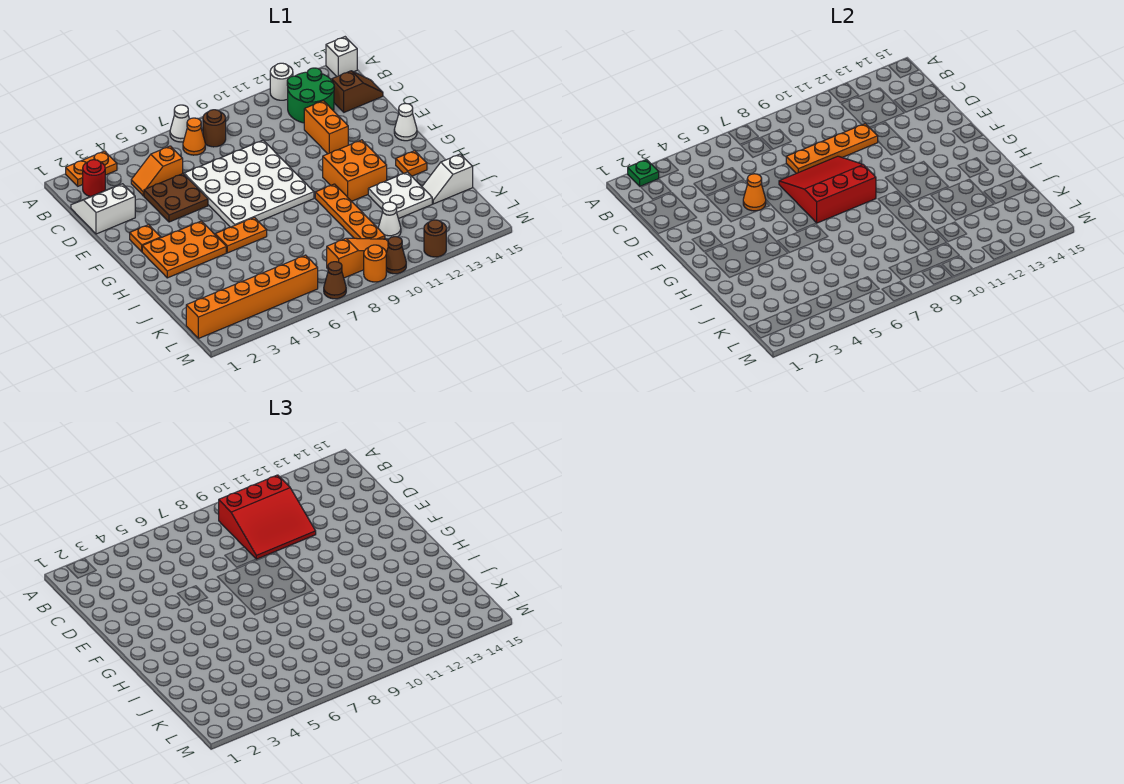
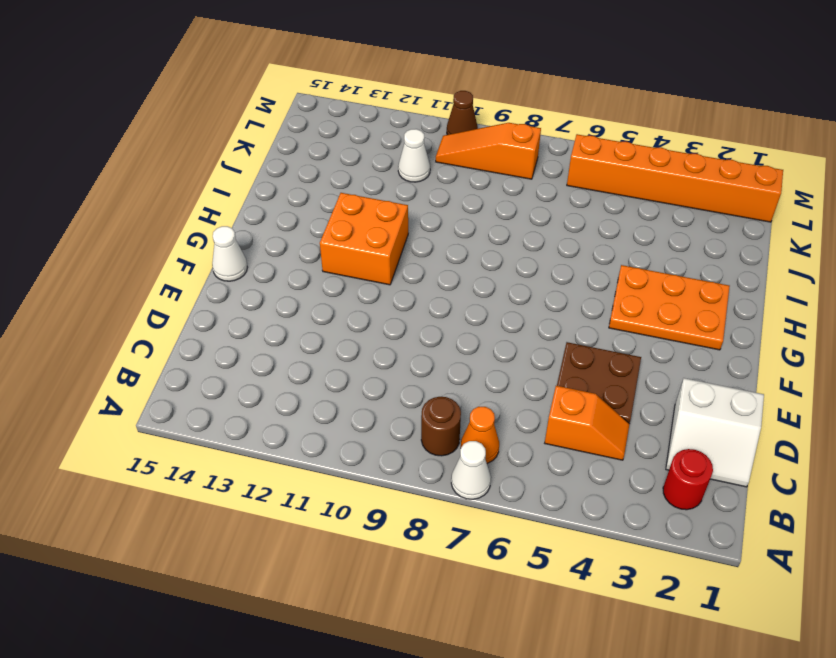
none -> orange 1x2 plate [66,151,117,186]
none -> white 1x1 round brick [270,63,293,100]
none -> white 1x1 brick [326,37,357,76]
none -> green 2x2 round brick [287,68,334,123]

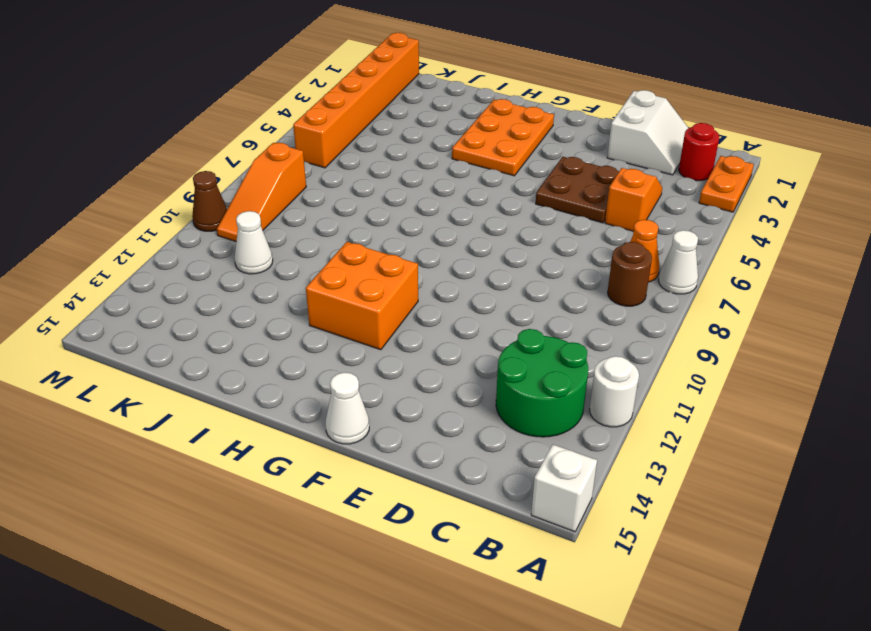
none -> brown 1x2 slope [332,71,383,112]
none -> white 4x4 plate [184,140,314,227]
none -> orange 1x2 brick [304,101,348,154]
none -> orange 1x1 plate [130,225,161,252]

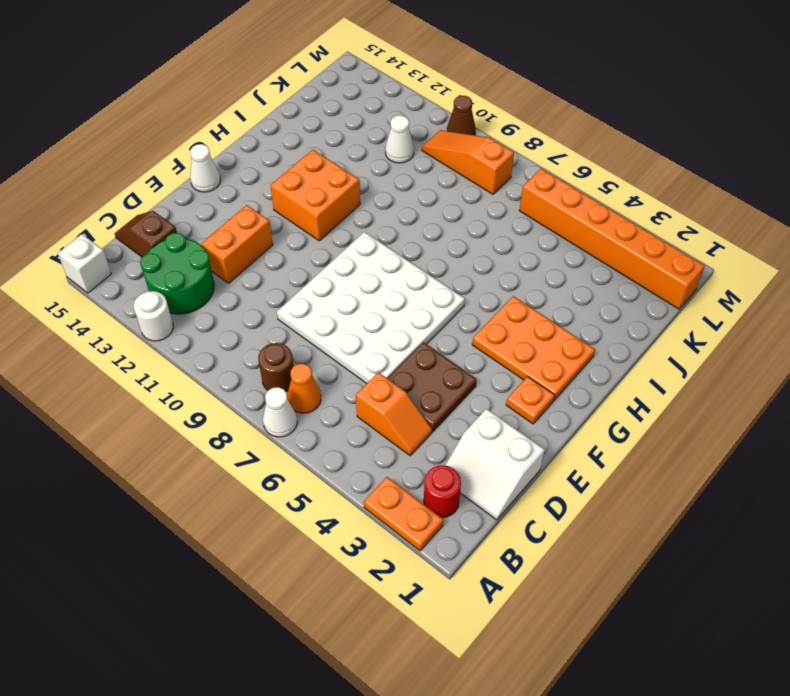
none -> orange 1x2 plate [215,217,267,253]
none -> orange 1x4 plate [315,184,385,239]
none -> orange 1x1 plate [396,151,427,176]
none -> white 2x2 plate [368,172,432,219]

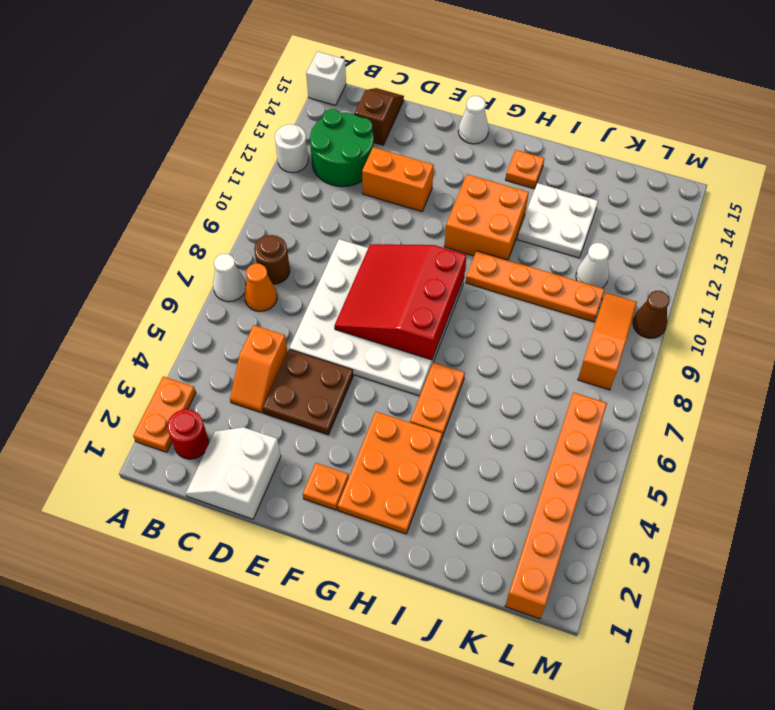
none -> white 1x2 slope [422,154,473,204]
none -> brown 1x1 cone [324,262,346,299]
none -> orange 1x1 round brick [364,245,386,282]
none -> brown 1x1 round brick [424,220,446,257]

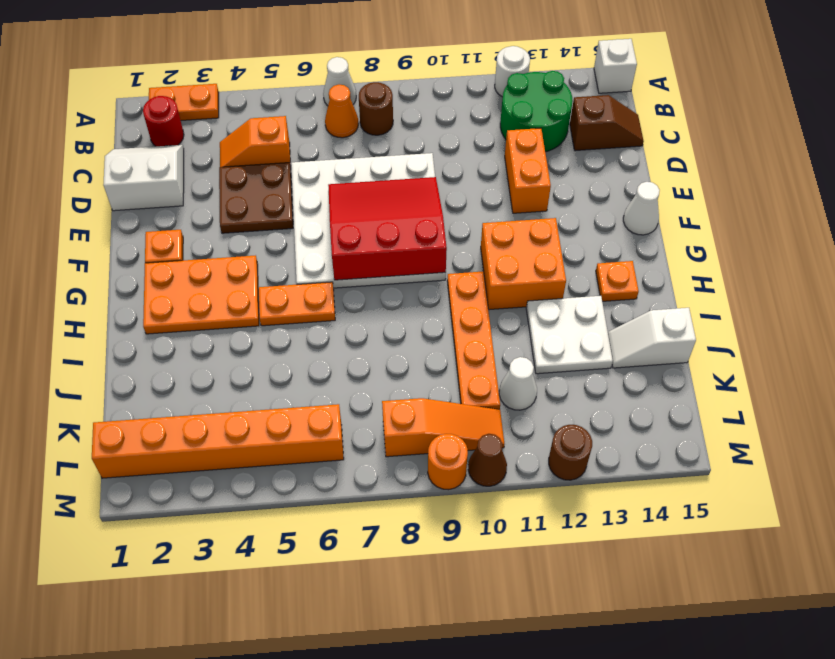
none -> brown 1x1 cone [324,262,346,299]
none -> green 1x1 plate [628,159,659,186]
none -> orange 1x4 plate [786,124,878,173]
none -> orange 1x1 cone [743,174,766,211]

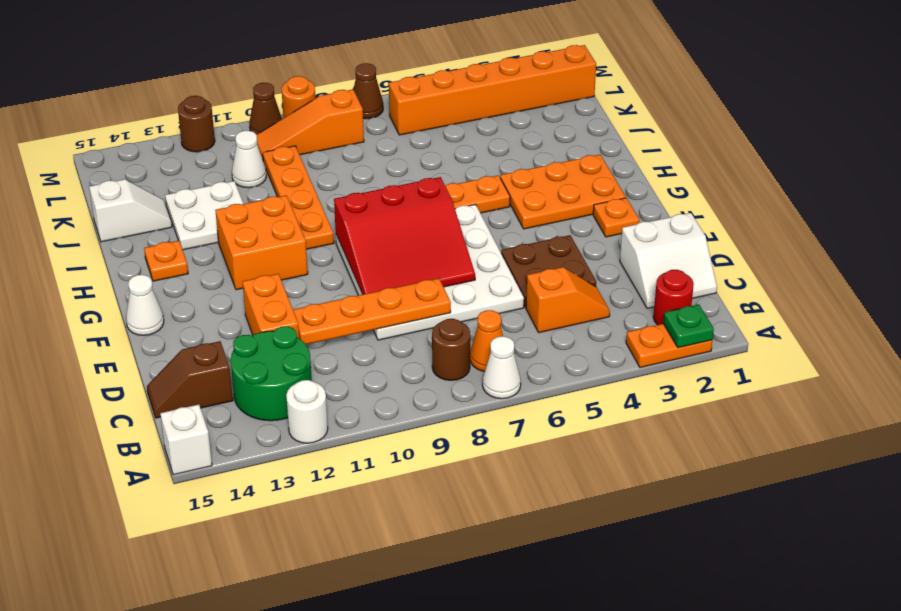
none -> orange 1x1 cone [743,174,766,211]
none -> red 3x3 slope [219,475,316,559]

